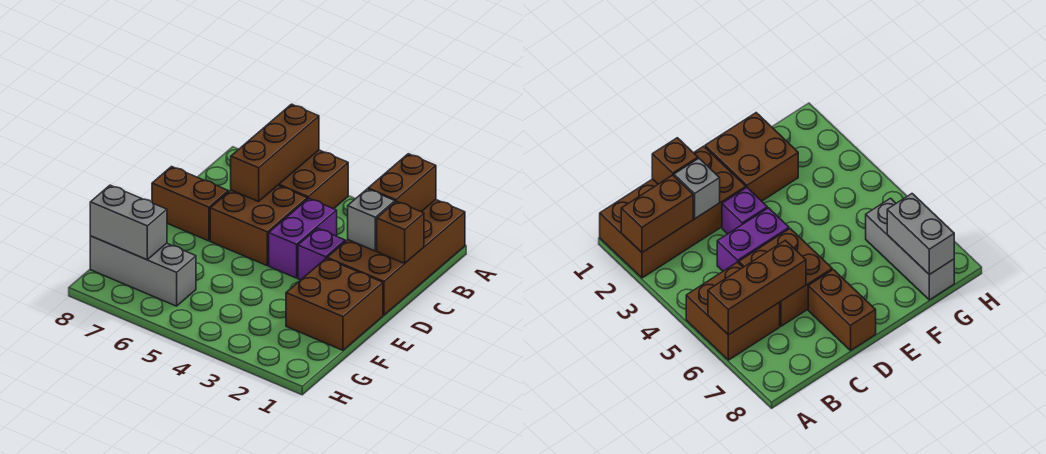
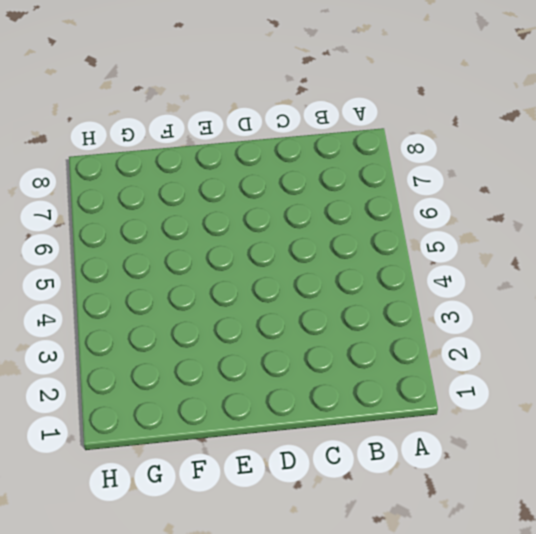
none -> brown 2x4 brick [327,200,465,315]
none -> brown 2x2 brick [279,150,348,209]
none -> purple 1x2 brick [269,198,337,278]

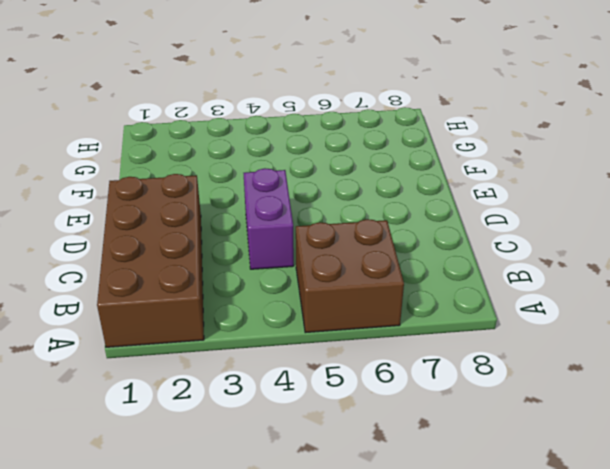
none -> brown 2x2 brick [210,185,307,266]
none -> purple 1x1 brick [298,228,345,280]
none -> brown 1x2 brick [152,167,228,241]

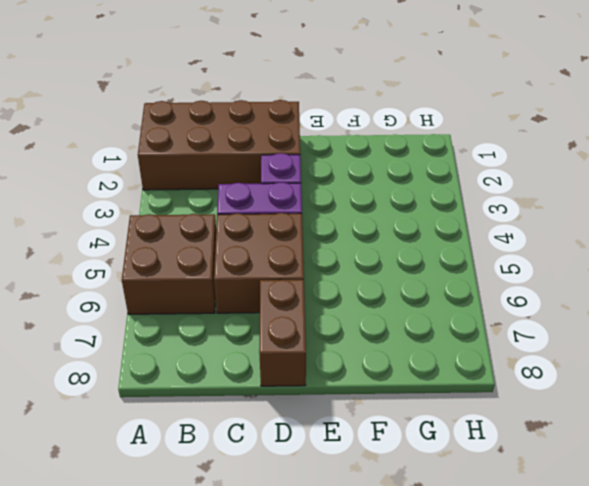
none -> brown 2x2 brick [286,258,383,350]
none -> grey 1x3 brick [90,236,196,306]
none -> brown 1x2 brick [368,154,436,212]

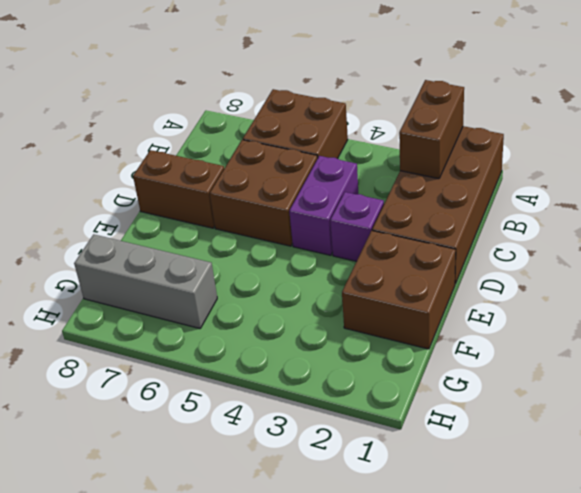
none -> brown 1x3 brick [231,104,319,202]
none -> brown 1x1 brick [377,201,424,263]
none -> grey 1x1 brick [348,189,395,251]

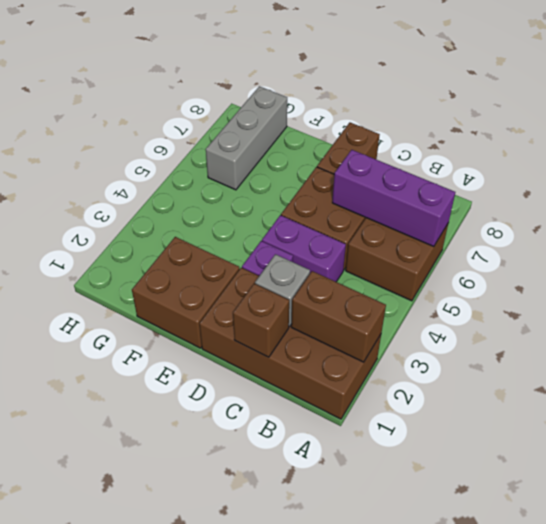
purple 1x3 brick [332,150,455,247] -> brown 1x3 brick [231,104,319,202]
none -> grey 1x2 brick [90,185,167,260]

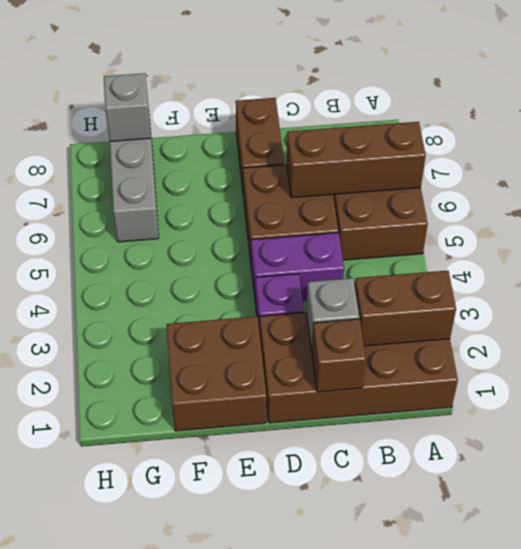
grey 1x1 brick [104,73,151,141] -> grey 1x2 brick [90,185,167,260]

